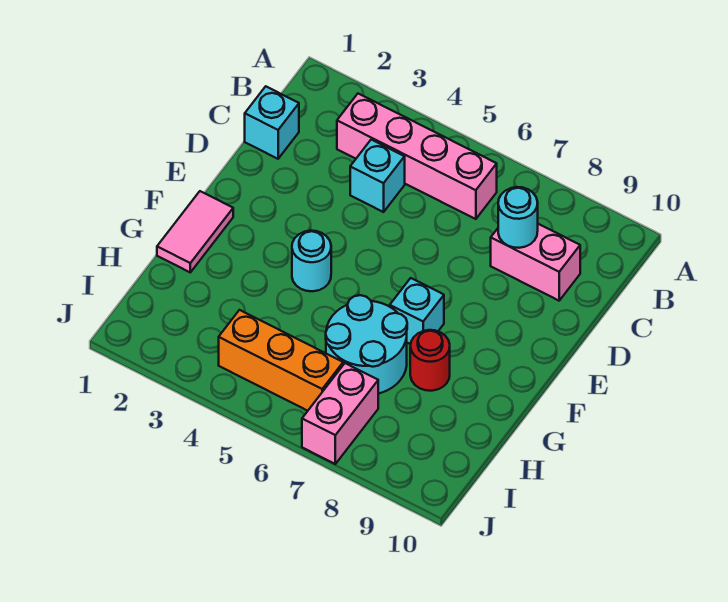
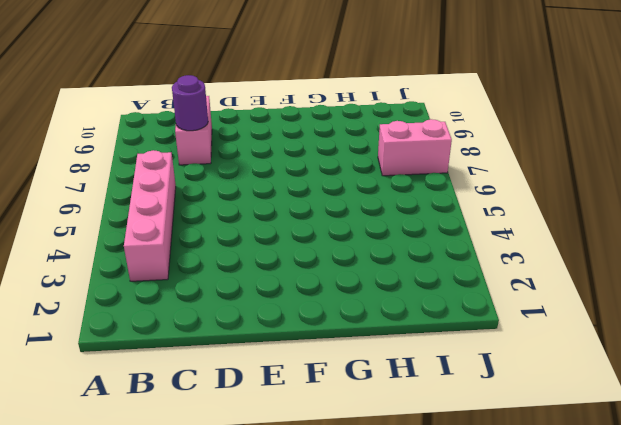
purple 1x1 round brick [172,75,208,131] -> cyan 1x1 round brick [498,187,538,248]
none -> cyan 1x1 brick [245,86,299,159]
none -> cyan 1x1 brick [350,140,405,212]
none -> pink 1x2 tile [157,191,233,272]

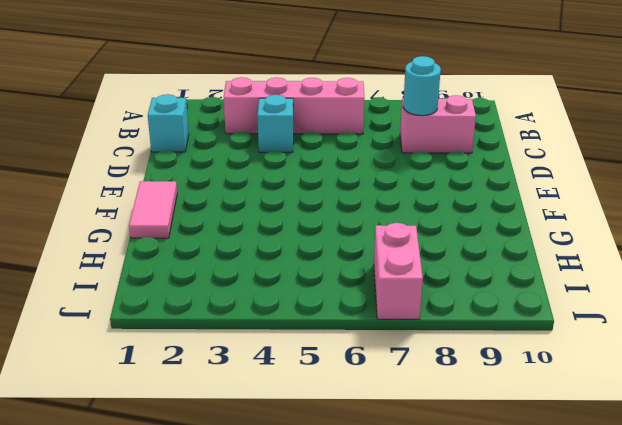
none -> cyan 1x1 round brick [292,231,331,291]
none -> cyan 1x1 brick [390,278,444,344]
none -> cyan 2x2 round brick [326,295,407,394]

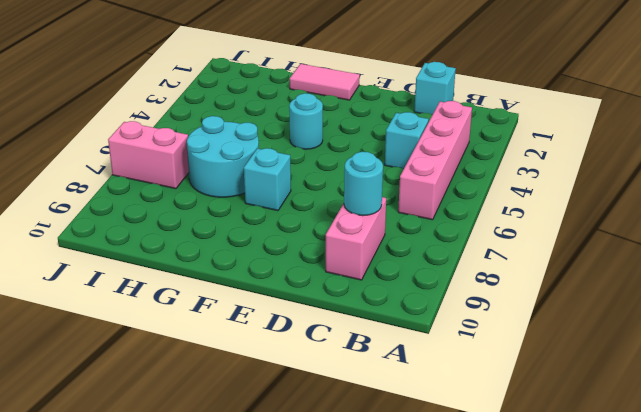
none -> red 1x1 round brick [410,330,450,391]
none -> orange 1x3 brick [219,310,343,411]

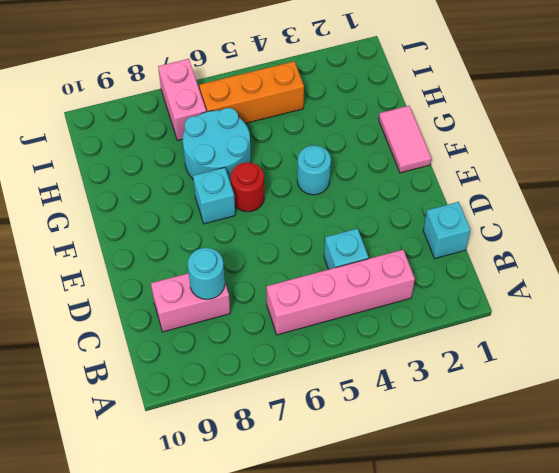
red 1x1 round brick [231,162,264,212] -> red 1x1 round brick moved to [410,330,450,391]

